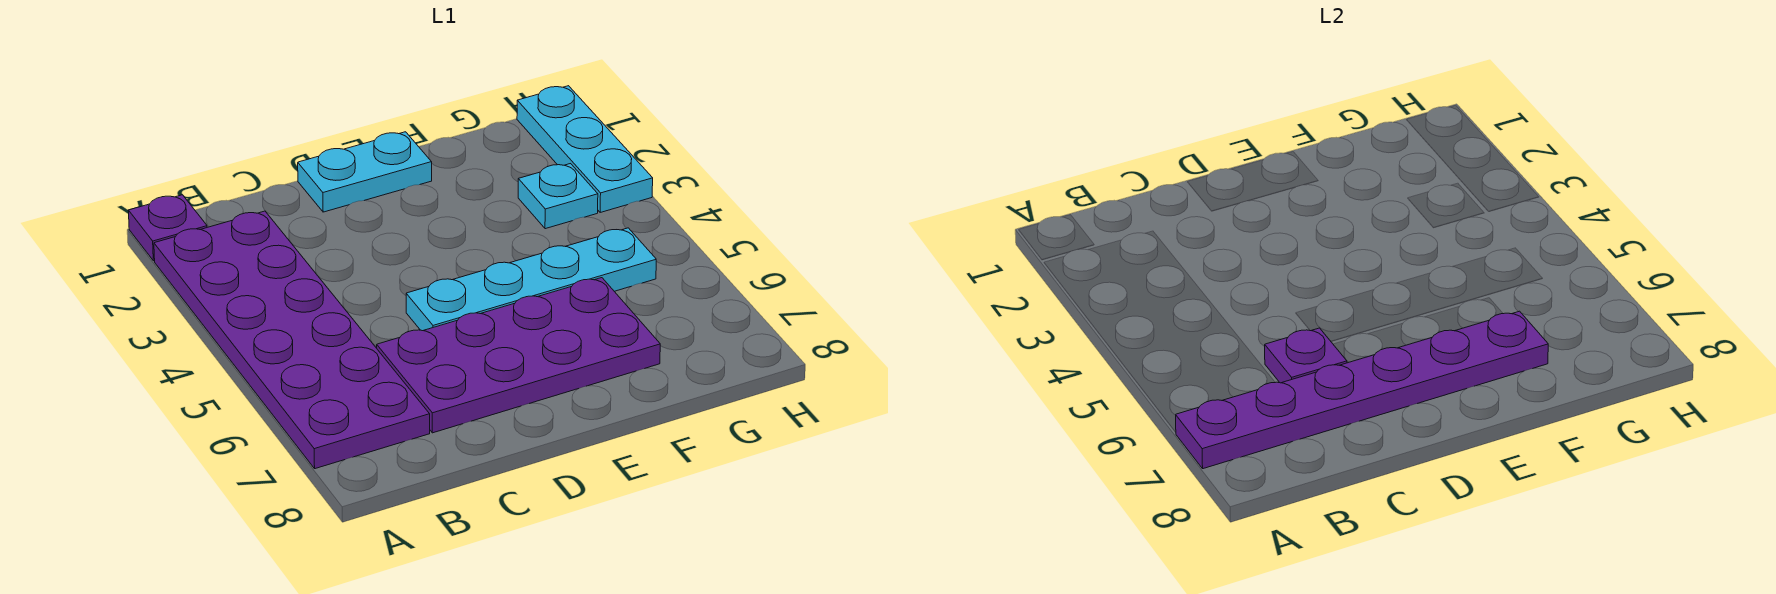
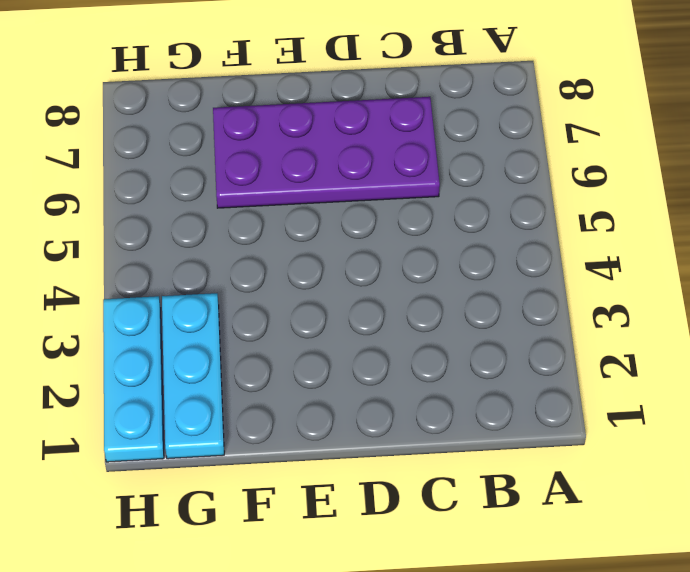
cyan 1x3 plate [162,293,224,459] -> cyan 1x1 plate [518,164,598,229]
none -> purple 1x1 plate [128,195,207,261]
none -> purple 2x6 plate [154,211,430,469]

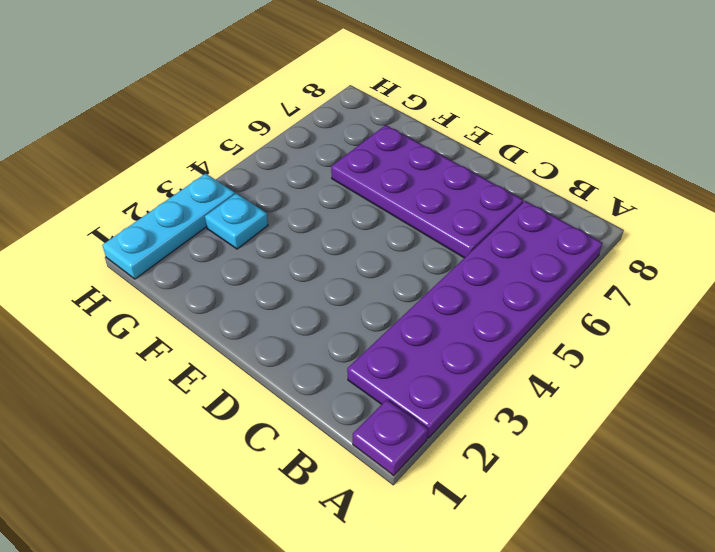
none -> cyan 1x2 plate [298,132,432,212]
none -> cyan 1x4 plate [406,228,656,331]

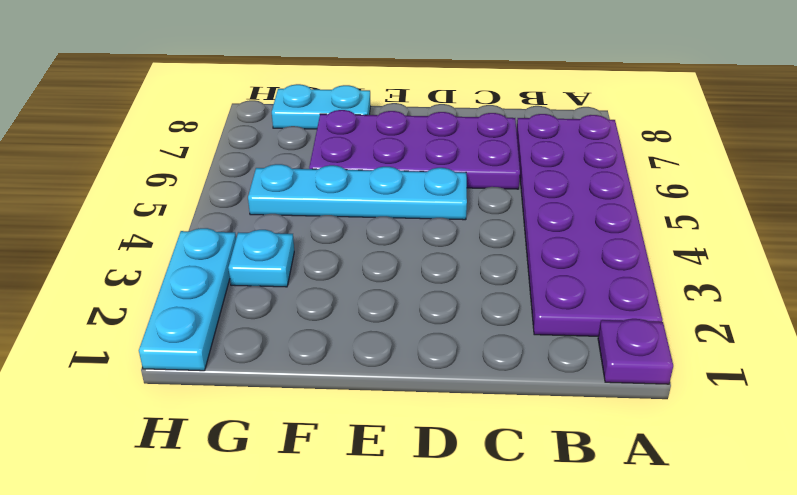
cyan 1x2 plate [272,84,371,129] -> cyan 1x2 plate moved to [298,132,432,212]
none -> purple 1x6 plate [1176,311,1548,469]
none -> purple 1x1 plate [1265,328,1347,383]

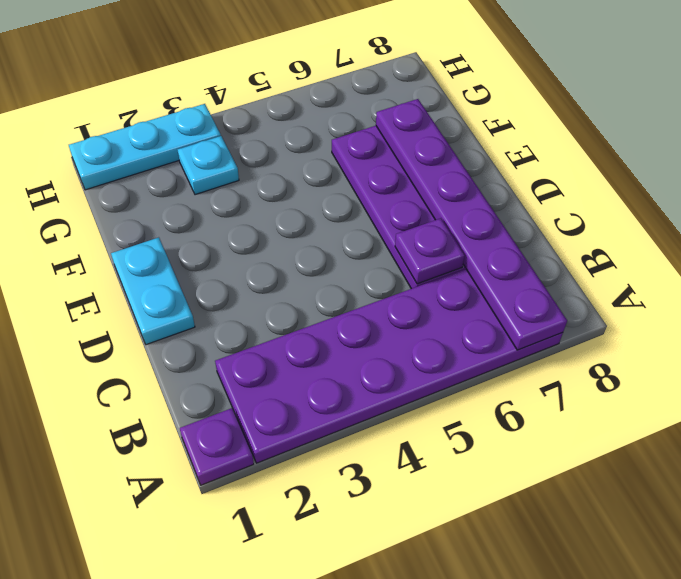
none -> cyan 1x4 plate [406,228,656,331]

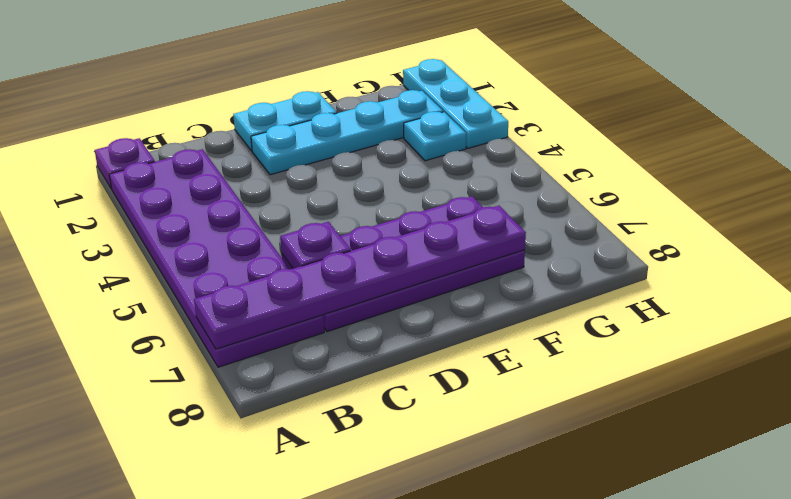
cyan 1x4 plate [251,90,443,175] -> cyan 1x4 plate moved to [406,228,656,331]

